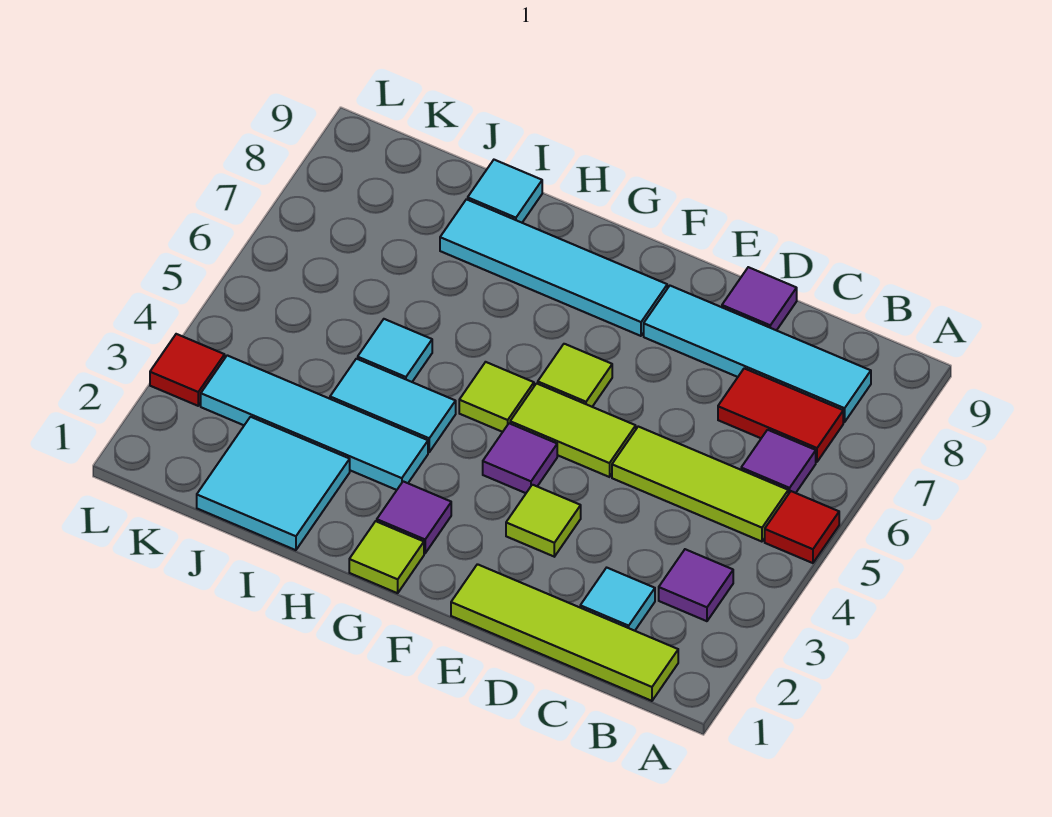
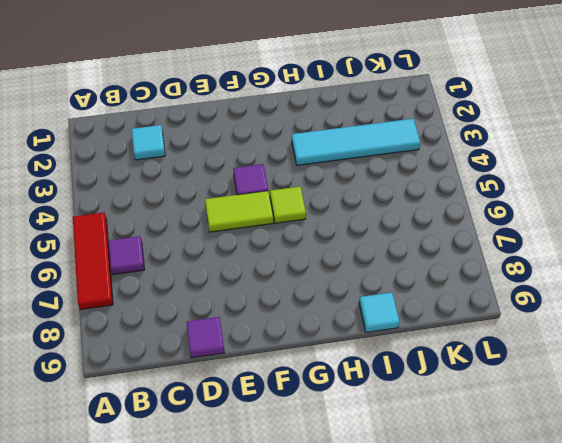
red 1x3 tile [73,212,113,309] -> red 1x1 tile [765,491,839,563]
none -> lime 1x4 tile [451,564,678,701]
none -> purple 1x1 tile [659,549,733,621]
none -> lime 1x3 tile [612,427,788,542]

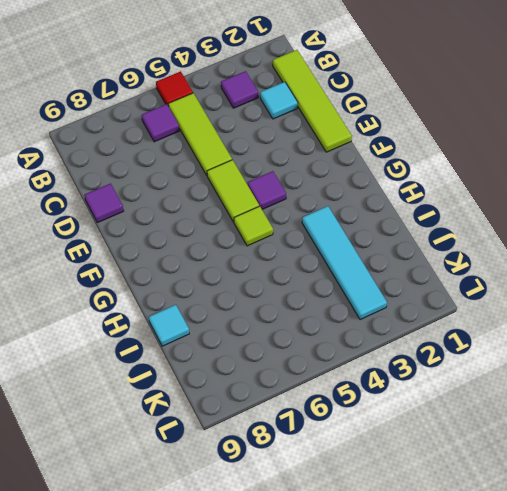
none -> red 1x2 tile [718,368,843,462]
none -> cyan 1x4 tile [644,286,871,422]
none -> lime 1x1 tile [506,485,581,557]

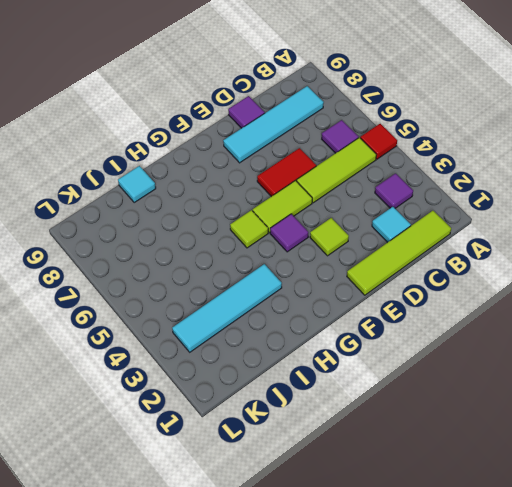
red 1x2 tile [257,148,316,197] -> red 1x2 tile moved to [718,368,843,462]
none -> lime 1x1 tile [538,344,612,407]
none -> cyan 1x4 tile [440,199,667,336]
none -> lime 1x1 tile [349,521,424,593]

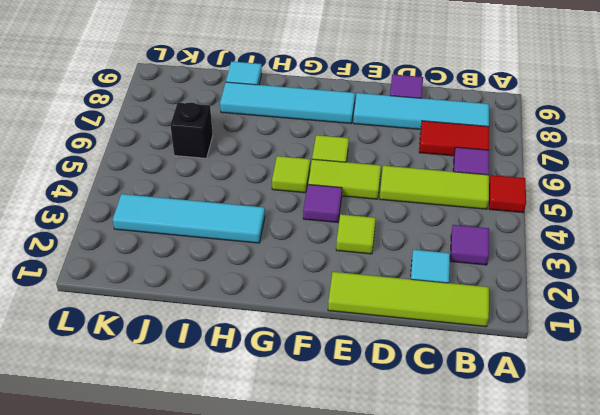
black 1x1 brick [170,102,213,158] -> none
none -> lime 1x1 tile [349,521,424,593]
none -> purple 1x1 tile [377,481,451,553]
none -> cyan 1x2 tile [330,359,456,452]

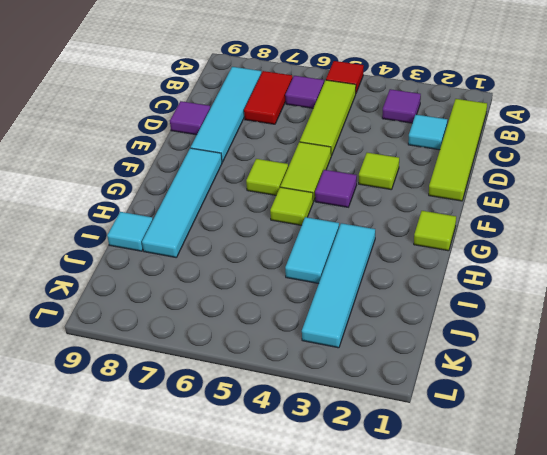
none -> purple 1x1 tile [377,481,451,553]
none -> cyan 2x2 tile [197,417,350,550]
none -> cyan 1x1 tile [358,319,432,382]

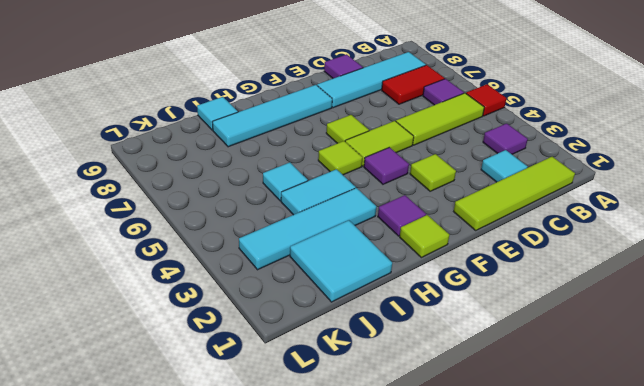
none -> red 1x1 tile [150,334,225,406]

